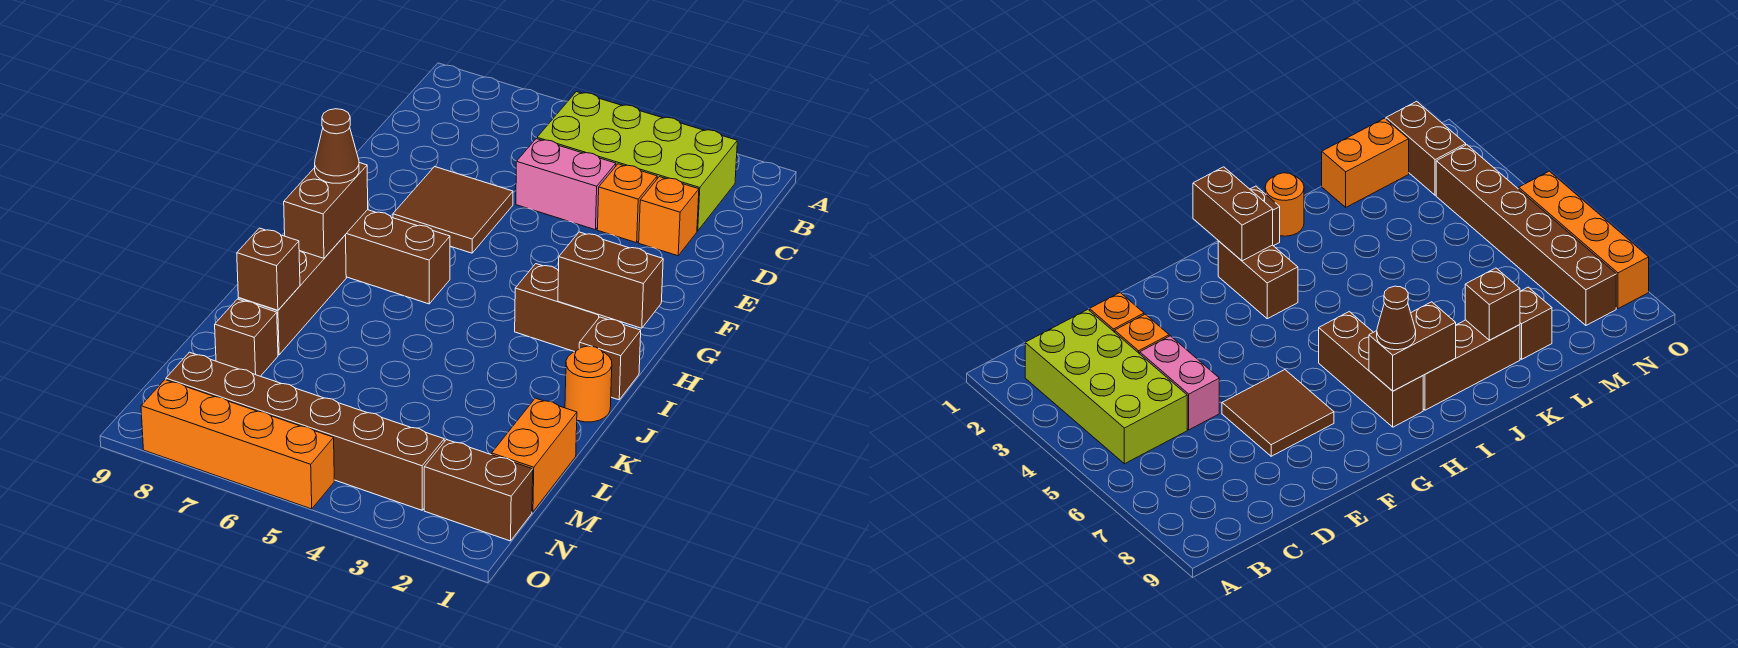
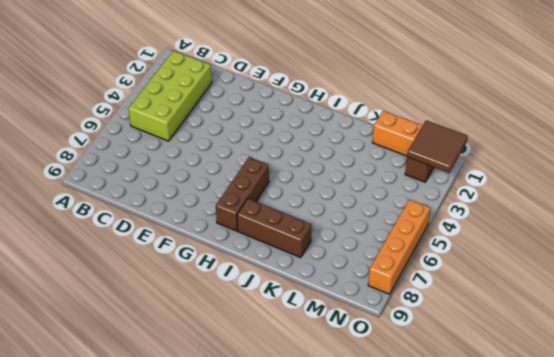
brown 2x2 tile [407,120,468,173] -> brown 2x2 tile moved to [393,167,513,253]
none -> orange 1x1 brick [639,177,699,256]
none -> orange 1x1 brick [597,164,657,243]
none -> pink 1x2 brick [516,139,616,229]

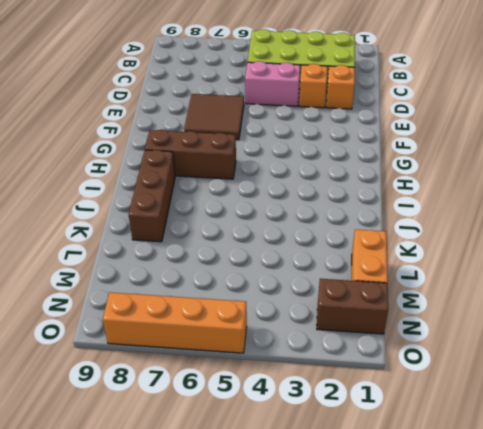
none -> brown 1x2 brick [515,264,614,352]
none -> brown 1x1 brick [579,317,641,400]
none -> orange 1x1 round brick [565,346,612,422]

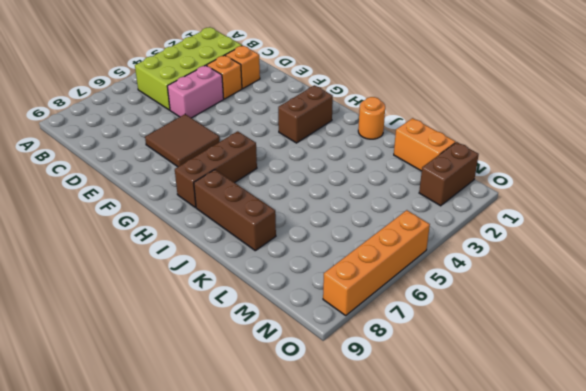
none -> brown 1x1 brick [579,317,641,400]
none -> brown 1x1 brick [215,299,278,376]
none -> brown 1x6 brick [166,352,444,510]

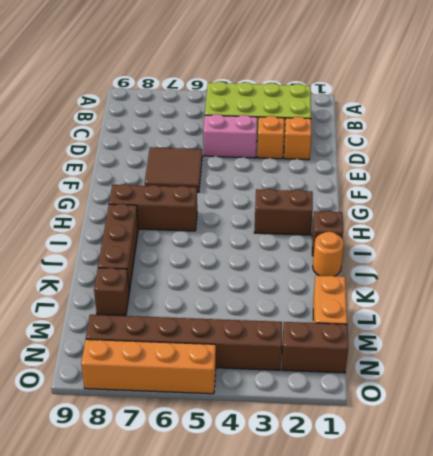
none -> brown 1x2 brick [558,232,663,328]
none -> brown 1x2 brick [284,163,368,258]
none -> brown 1x1 brick [237,228,300,310]

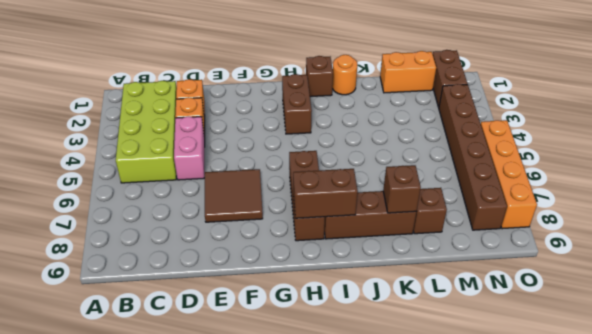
none -> brown 1x2 brick [558,232,663,328]
none -> brown 1x1 cone [315,109,359,183]

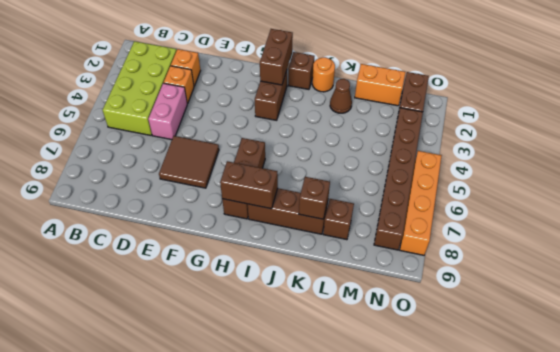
brown 1x1 cone [330,79,352,113] -> brown 1x1 cone moved to [315,109,359,183]

